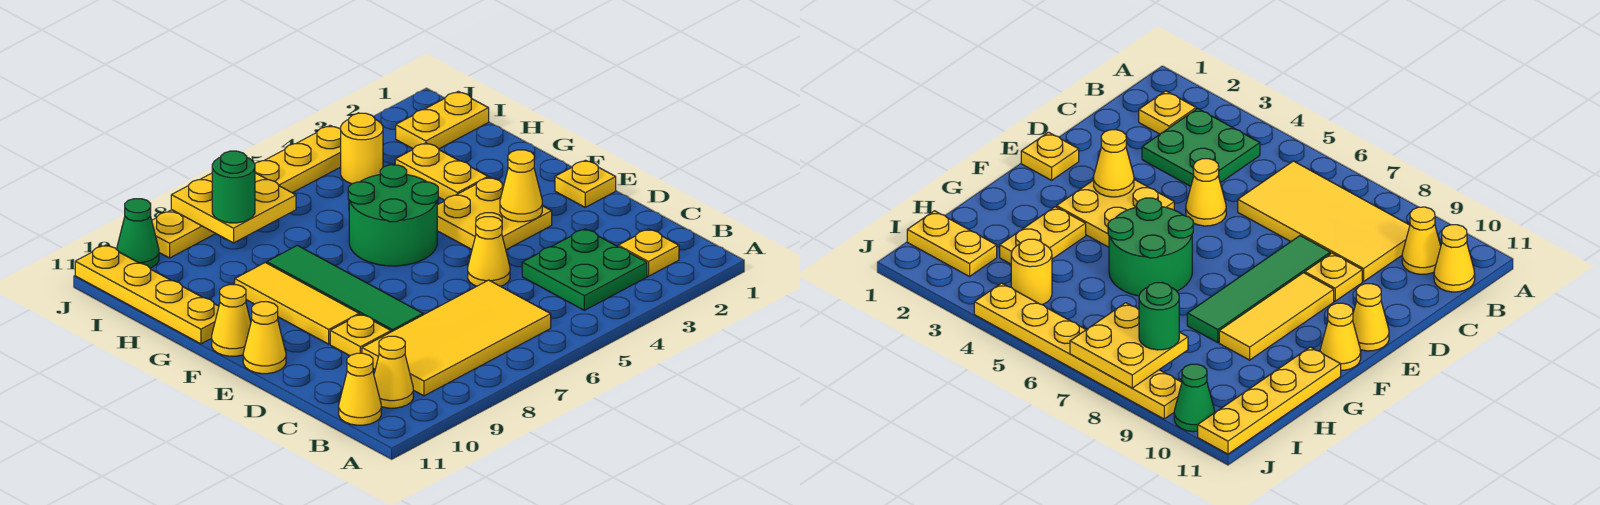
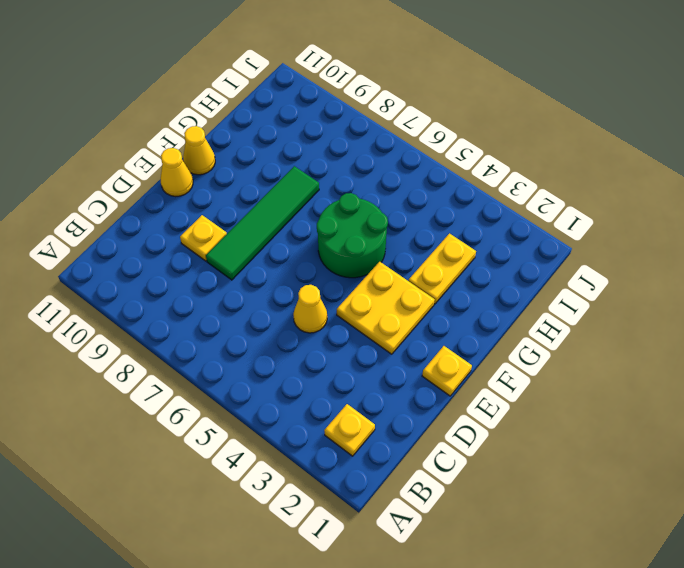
none -> green 2x2 plate [522,229,647,310]
none -> yellow 2x4 tile [362,280,551,396]
none -> yellow 1x1 cone [374,336,413,408]

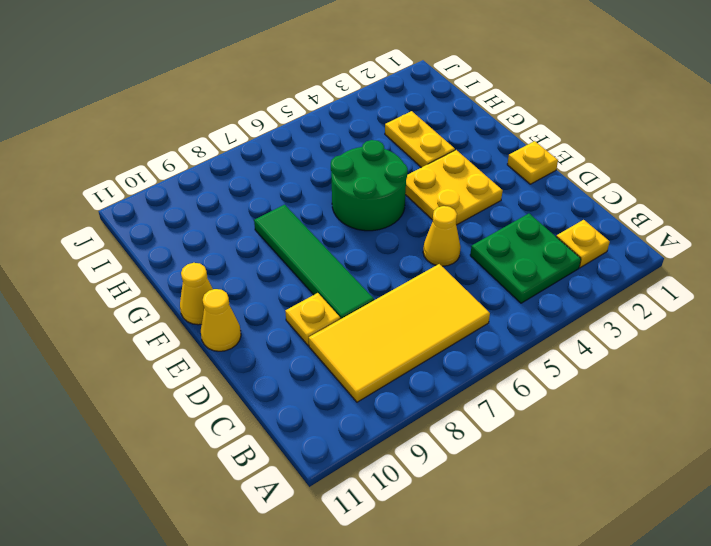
none -> yellow 1x1 cone [374,336,413,408]
none -> yellow 1x1 cone [339,353,381,425]
none -> yellow 1x3 tile [235,263,359,344]

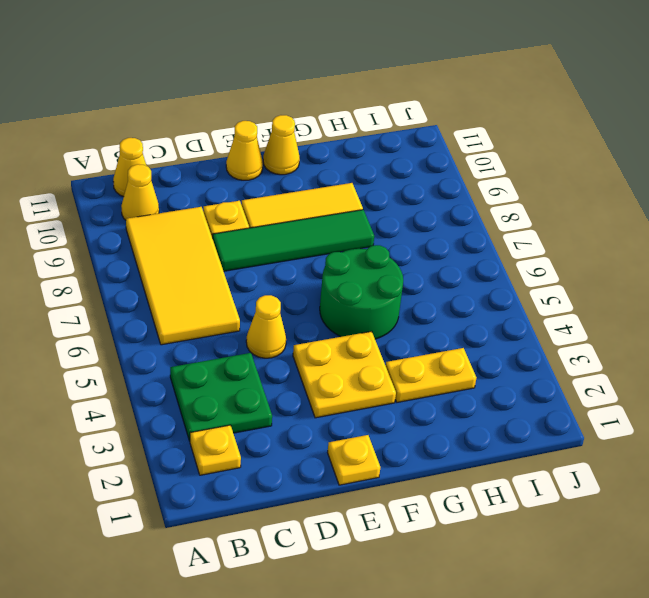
none -> yellow 1x4 plate [75,245,219,344]
none -> yellow 1x2 plate [396,91,489,149]
none -> yellow 1x1 round brick [341,113,383,184]

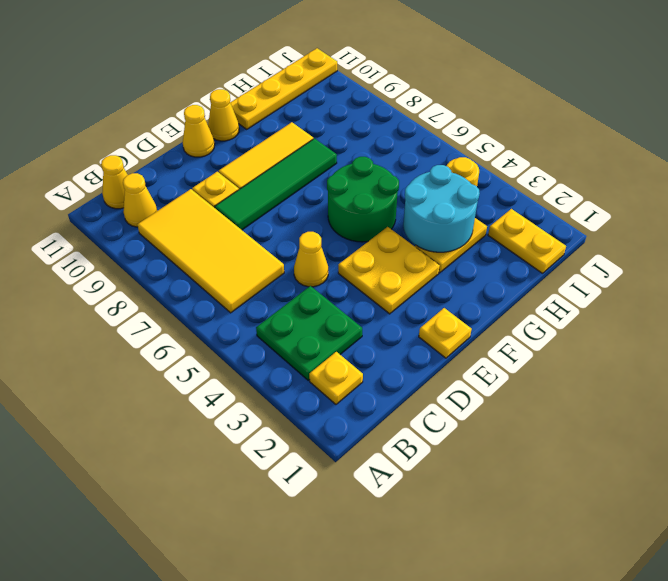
cyan 2x2 round brick [403,165,480,252] -> none
none -> yellow 1x6 plate [152,125,341,258]
none -> green 1x1 cone [117,199,159,268]
none -> yellow 1x1 cone [500,150,542,222]

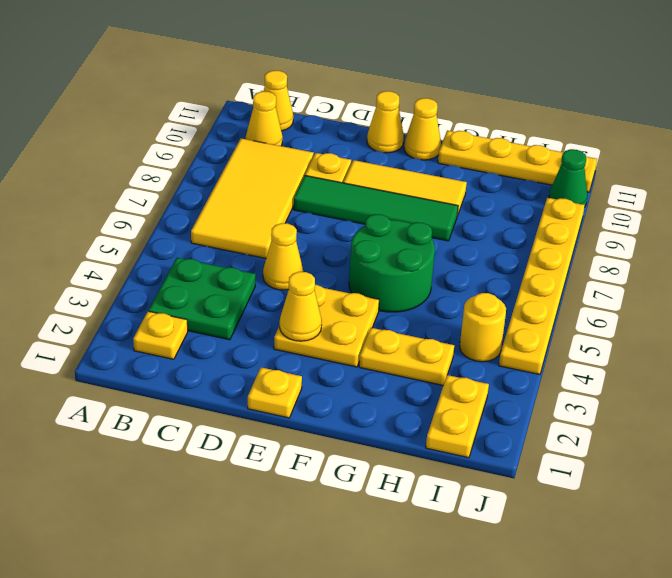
none -> yellow 2x2 plate [171,173,296,243]
none -> green 1x1 round brick [212,151,255,223]

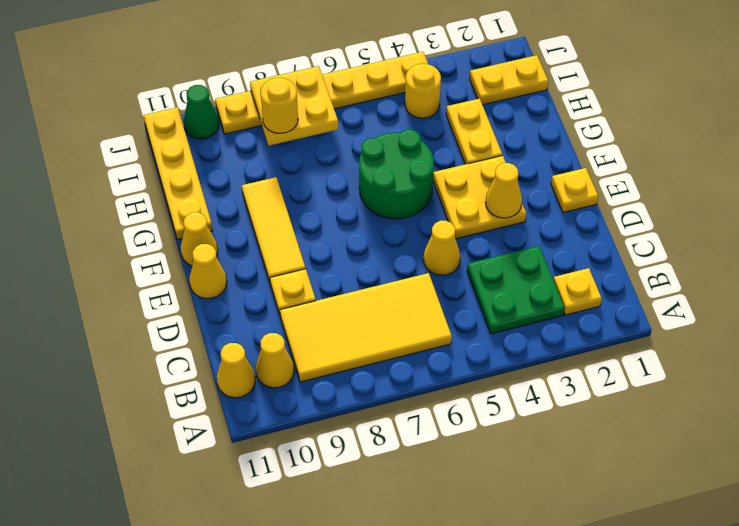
yellow 1x1 round brick [261,78,298,133] -> green 1x1 round brick [212,151,255,223]
none -> green 1x4 tile [267,245,423,332]

